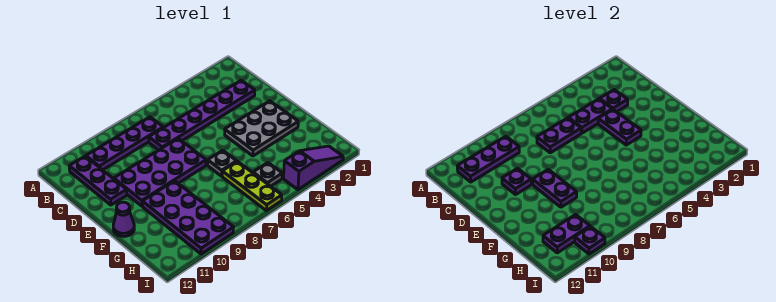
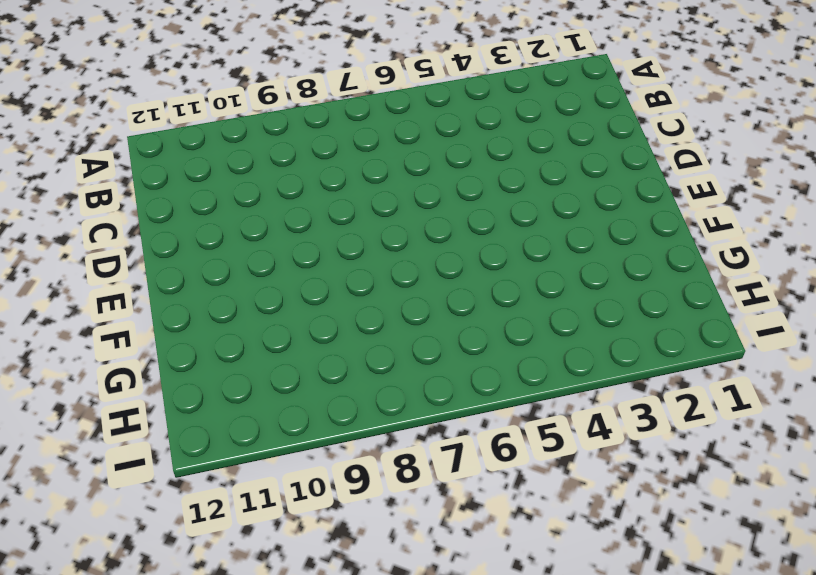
none -> purple 1x4 plate [86,117,163,170]
none -> purple 1x3 plate [69,156,127,205]
none -> purple 1x6 plate [149,80,255,150]

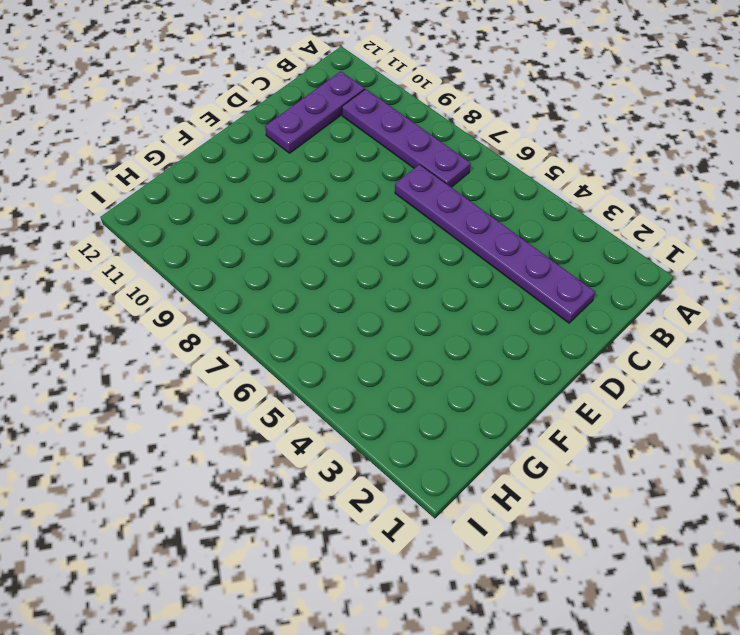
none -> purple 2x4 plate [114,139,206,206]
none -> grey 2x3 plate [225,101,298,156]
none -> grey 1x1 plate [208,150,237,176]

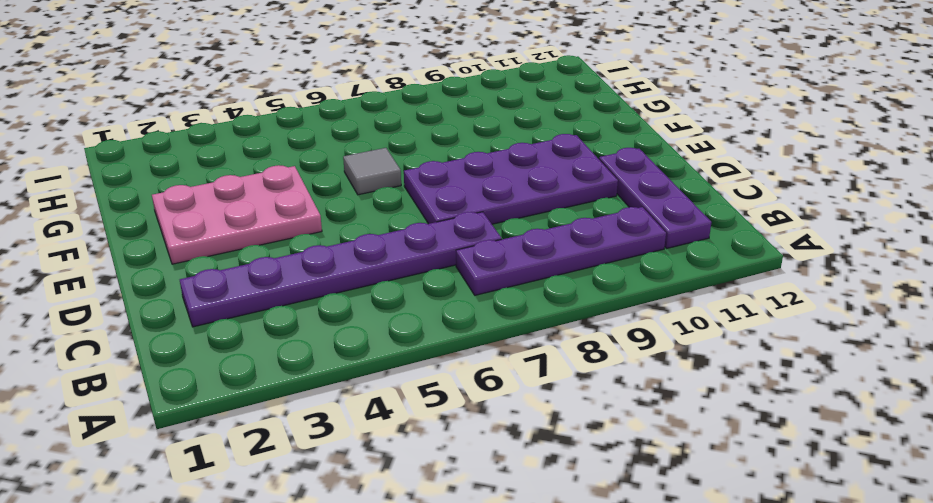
pink 2x3 plate [152,165,322,264] -> grey 2x3 plate [225,101,298,156]
grey 1x1 tile [343,148,401,195] -> grey 1x1 plate [208,150,237,176]
none -> purple 2x4 plate [142,181,234,254]
none -> purple 1x1 cone [113,202,134,237]
none -> lime 1x3 plate [222,161,282,211]

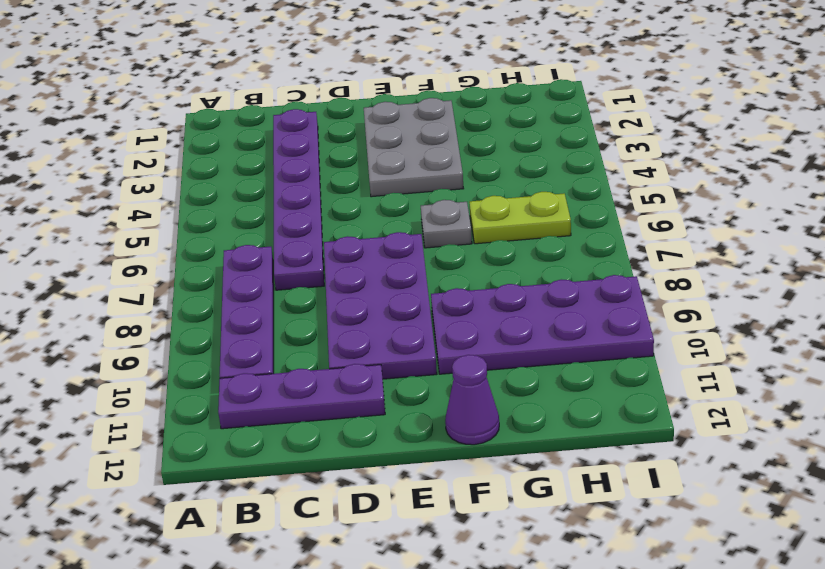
lime 1x2 plate [469,192,571,244] -> lime 1x3 plate [222,161,282,211]
none -> grey 1x1 plate [253,163,282,186]
none -> purple 1x3 slope [284,146,343,190]
none -> purple 1x3 plate [457,136,519,182]

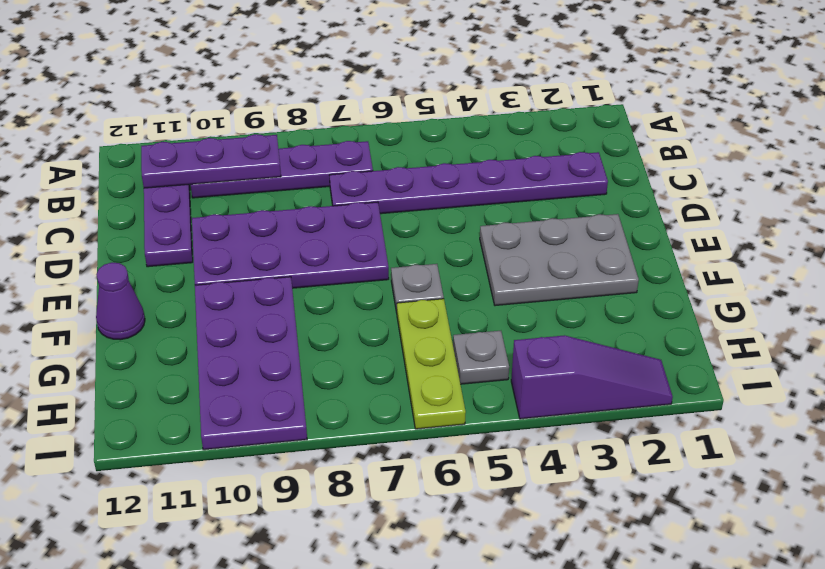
none -> purple 1x1 plate [600,90,628,112]
none -> purple 1x2 plate [569,99,612,133]
none -> purple 1x2 plate [537,118,581,153]

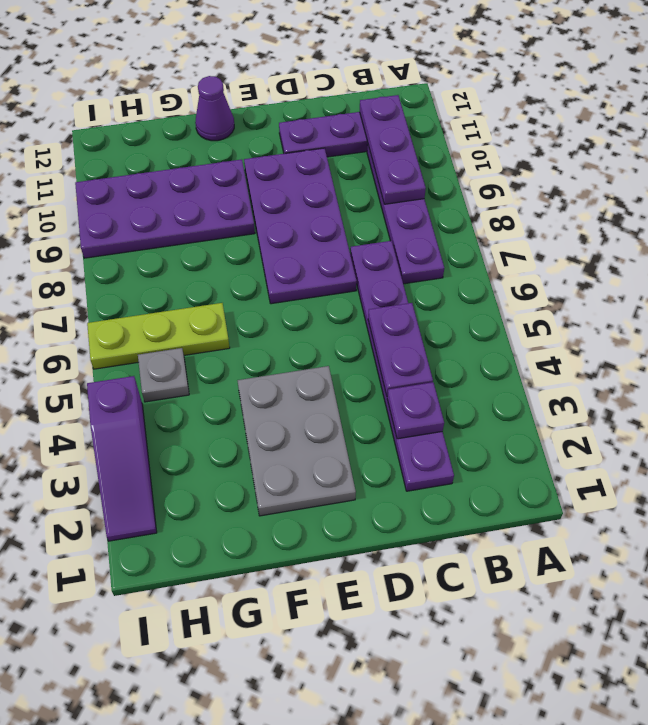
none -> grey 1x1 plate [208,150,237,176]
none -> purple 1x2 plate [537,118,581,153]
none -> purple 1x2 plate [598,109,641,145]

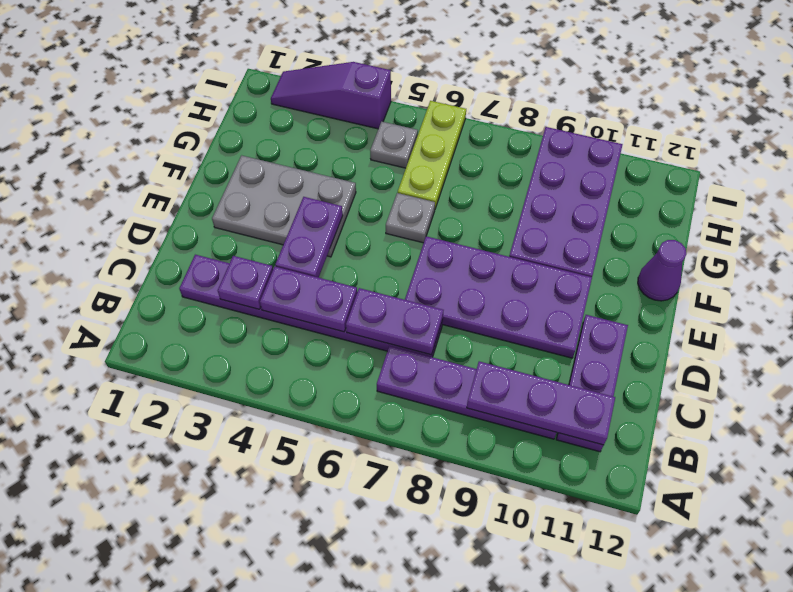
none -> purple 1x1 plate [502,168,531,195]
none -> purple 1x2 plate [533,170,577,207]
none -> purple 1x2 plate [543,215,590,253]

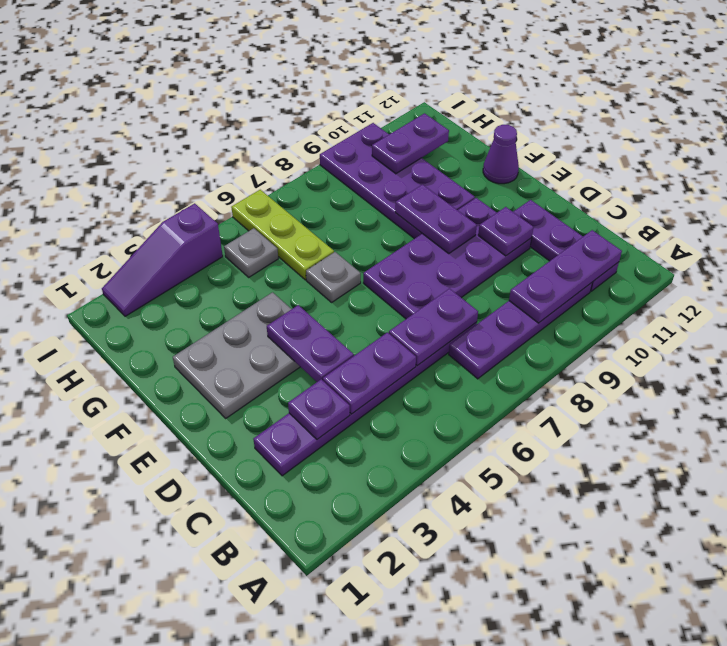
none -> purple 1x1 plate [575,226,605,254]

